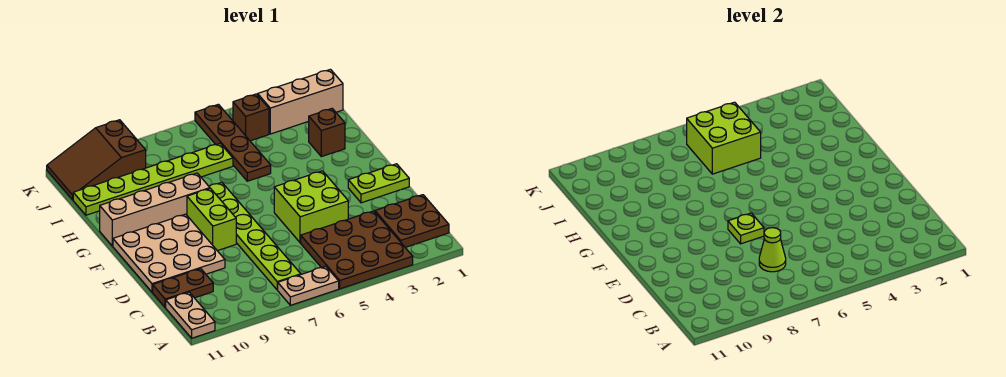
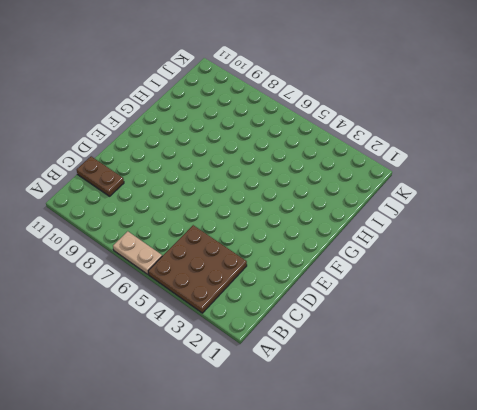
none -> tan 1x2 plate [166,292,215,338]
none -> brown 2x2 plate [375,195,449,247]
none -> lime 1x6 plate [209,182,301,290]

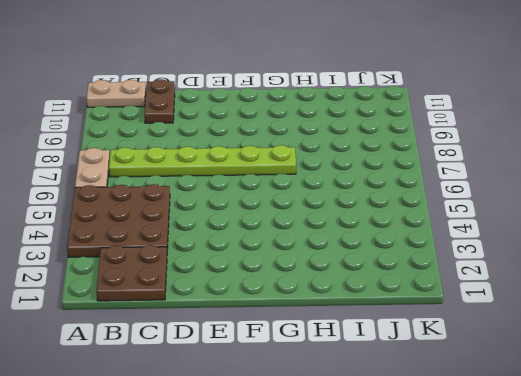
none -> lime 2x2 brick [274,171,348,243]
none -> tan 3x3 plate [113,214,225,292]
none -> lime 1x2 plate [348,164,409,203]

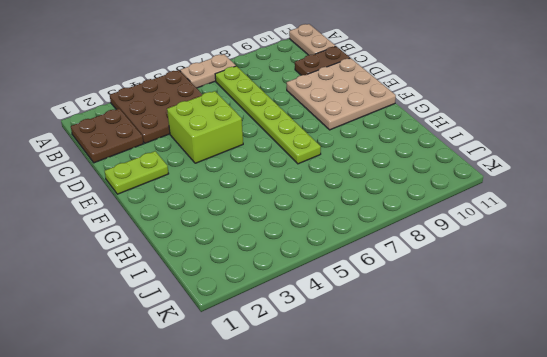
none -> lime 1x2 brick [187,188,236,251]
none -> tan 1x4 brick [100,173,210,246]
none -> brown 1x1 brick [308,109,345,157]

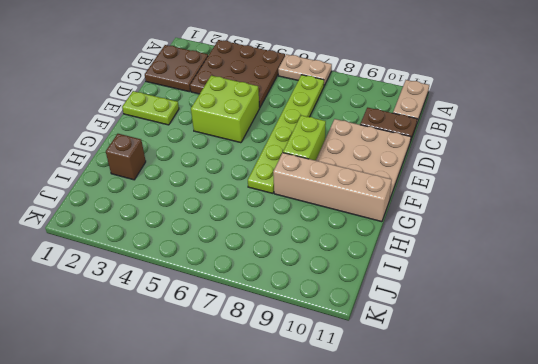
none -> brown 1x4 plate [195,104,271,181]
none -> lime 1x6 plate [73,144,233,215]
none -> tan 1x3 brick [258,69,343,134]

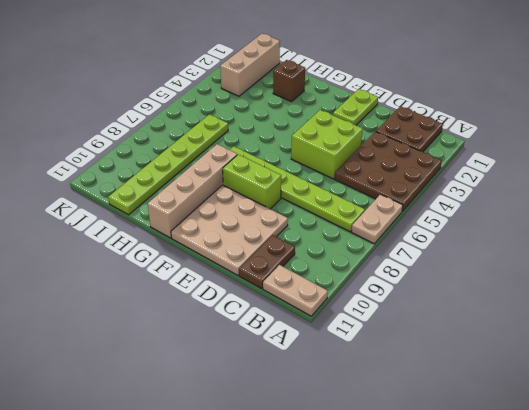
none -> brown 1x4 plate [195,104,271,181]
none -> brown 1x1 brick [233,94,269,141]
none -> brown 2x3 slope [47,120,146,200]

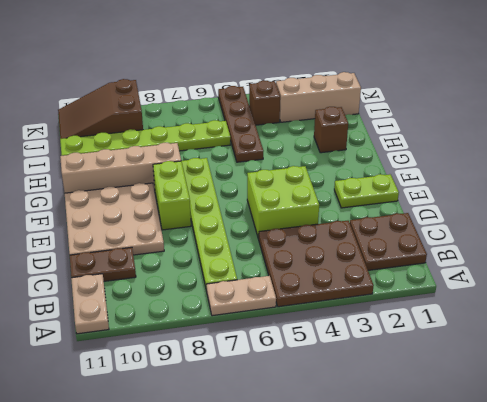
none -> lime 1x1 cone [759,228,786,272]
none -> lime 1x1 plate [728,213,764,244]
none -> lime 2x2 brick [687,102,761,174]

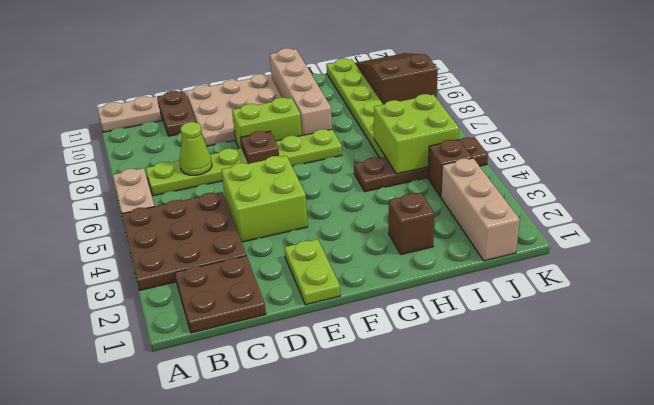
brown 1x1 plate [241,131,279,163] -> lime 1x1 plate [728,213,764,244]

